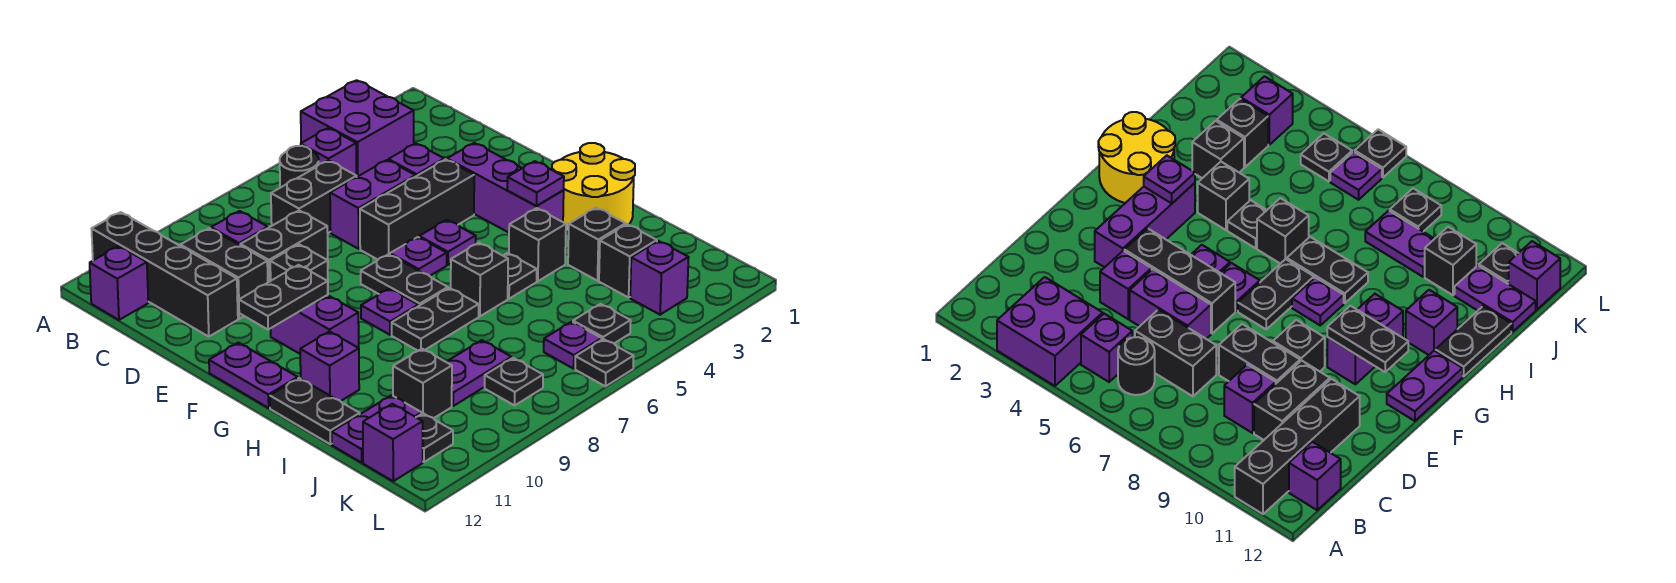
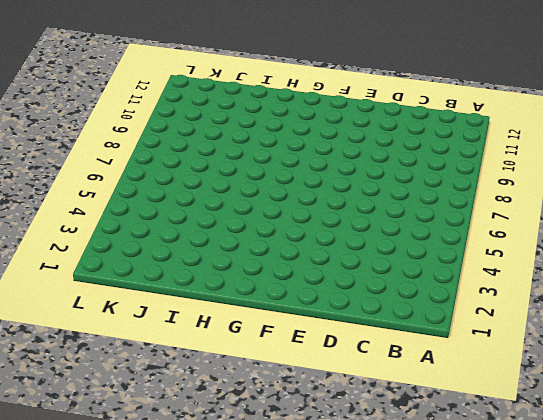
none -> purple 2x2 brick [301,80,414,177]
none -> black 1x4 brick [92,212,238,337]
none -> purple 1x1 brick [301,128,356,175]
none -> black 1x1 round brick [280,146,319,188]

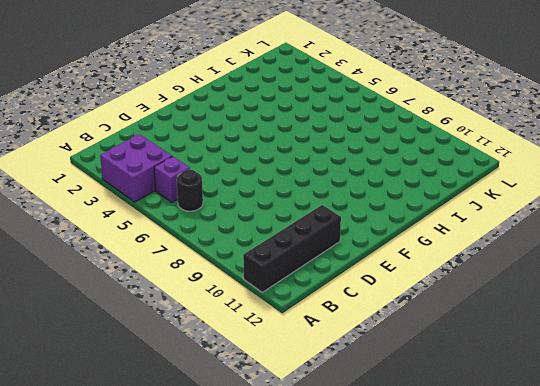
none -> purple 1x1 brick [90,246,148,320]
none -> black 1x2 brick [271,160,357,233]
none -> purple 1x1 brick [211,211,268,245]
none -> black 1x2 brick [181,228,268,319]

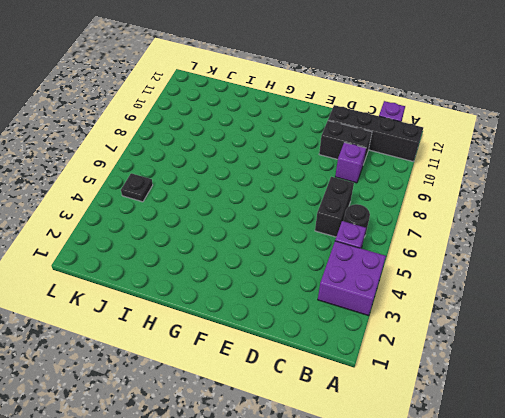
none -> purple 1x1 brick [388,143,444,177]
none -> purple 1x2 brick [330,160,415,249]
none -> black 1x2 brick [240,211,328,282]
none -> purple 1x3 brick [447,143,564,233]

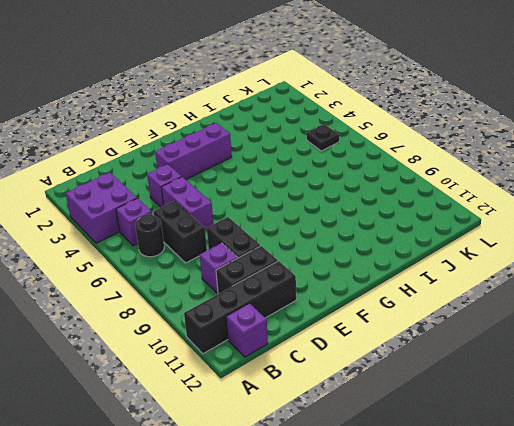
none -> black 1x3 brick [360,159,474,260]
none -> black 1x1 brick [270,245,328,281]
none -> purple 1x1 plate [419,220,476,265]
none -> purple 1x1 plate [390,237,447,276]

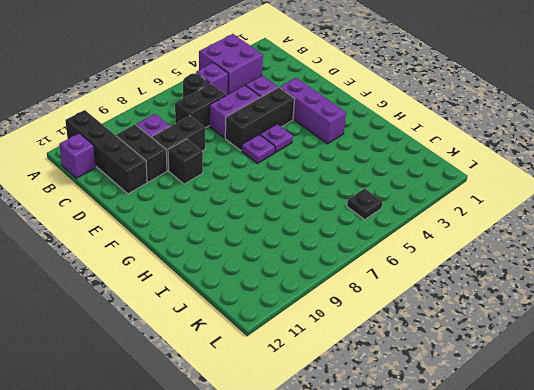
none -> black 1x2 plate [361,254,448,306]
none -> purple 1x2 brick [271,295,359,354]
none -> purple 1x2 plate [209,343,298,408]
none -> yellow 2x2 round brick [552,143,635,232]

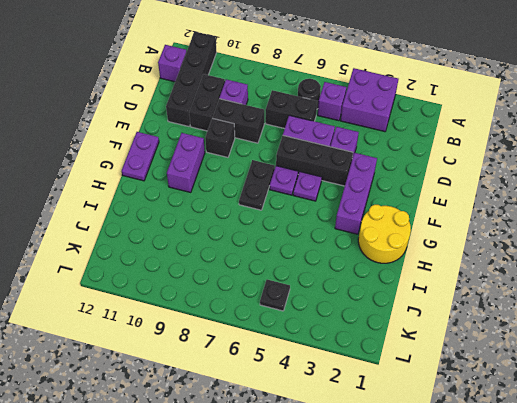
none -> purple 1x1 plate [361,288,418,335]
none -> black 1x1 brick [509,208,566,281]
none -> black 1x1 plate [503,253,537,299]
none -> black 1x1 brick [451,243,508,316]

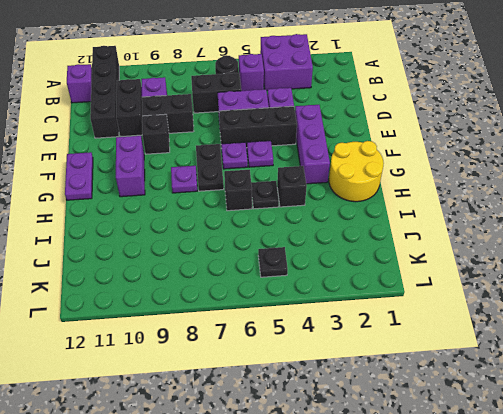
none -> black 1x2 plate [392,288,479,351]
none -> purple 1x1 brick [300,331,359,401]
none -> black 1x2 plate [270,378,360,444]
none -> black 1x1 brick [568,208,626,281]

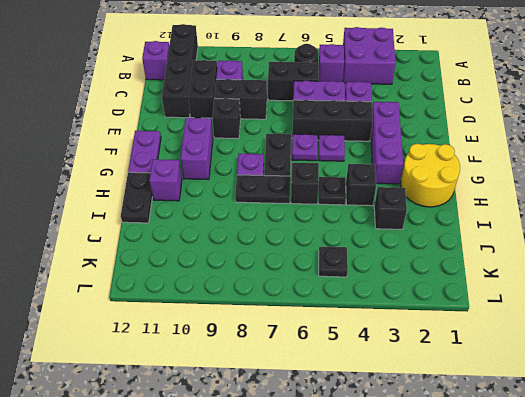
none -> black 1x1 brick [599,224,657,297]
none -> purple 1x2 plate [446,340,512,406]
none -> black 1x1 brick [393,349,452,418]
none -> purple 1x2 plate [332,395,422,463]

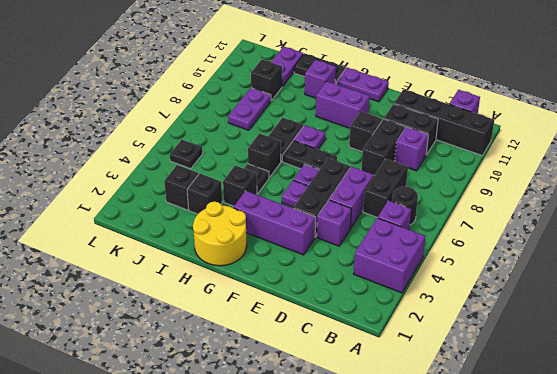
none -> purple 1x1 brick [630,241,689,315]
none -> purple 1x1 plate [544,322,602,369]
none -> black 1x1 plate [485,358,543,405]
none -> black 1x1 plate [416,413,453,462]

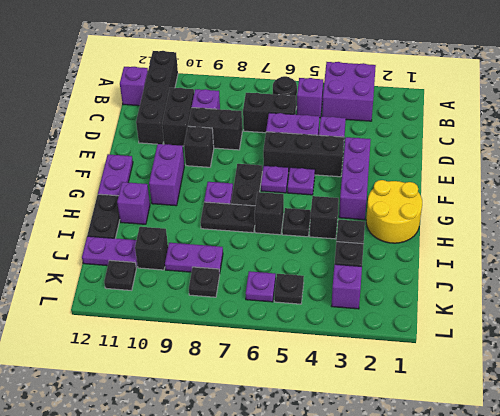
none -> purple 1x1 brick [363,404,423,481]
none -> black 1x1 plate [575,339,634,386]
none -> black 1x2 plate [239,265,328,330]
none -> purple 1x1 plate [507,161,564,206]

